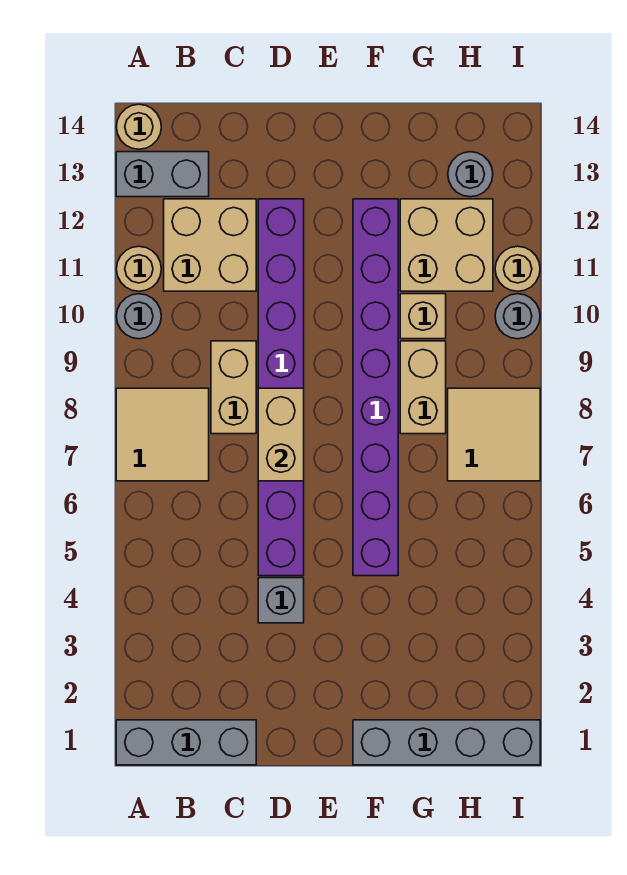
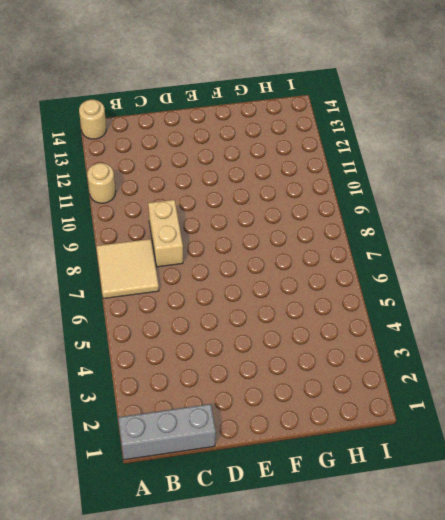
none -> grey 1x1 round brick [116,294,161,339]
none -> grey 1x2 brick [116,152,209,197]
none -> tan 2x2 brick [164,199,256,291]

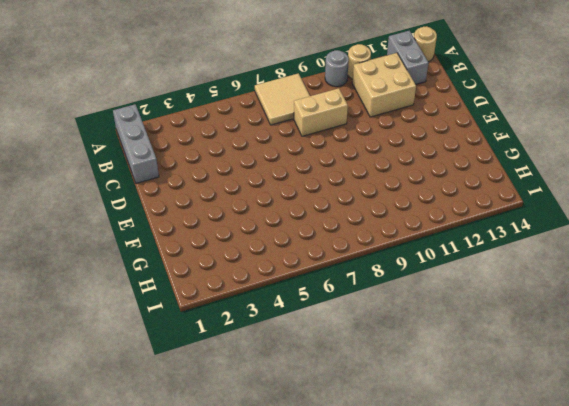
none -> grey 1x1 brick [258,578,304,623]
none -> purple 1x8 brick [258,199,304,576]
none -> grey 1x4 brick [353,720,540,765]

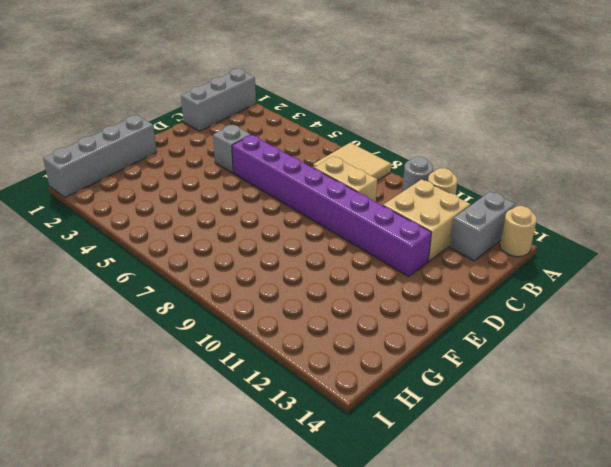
none -> purple 1x8 brick [353,199,398,576]
none -> tan 1x2 brick [400,341,446,434]
none -> tan 1x1 brick [400,294,446,339]

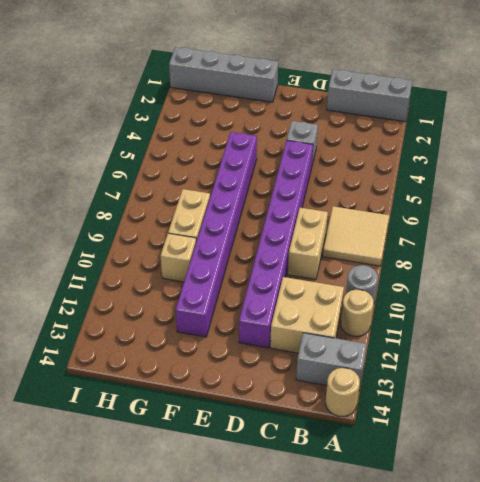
none -> tan 2x2 brick [400,199,493,291]
none -> tan 2x2 tile [448,388,540,481]
none -> grey 1x1 round brick [448,152,493,197]

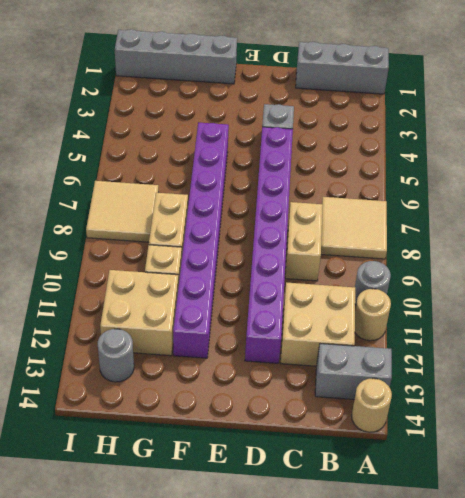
none -> grey 1x1 round brick [495,294,540,339]
none -> tan 1x1 round brick [495,246,540,291]
none -> tan 1x2 brick [258,388,304,481]

